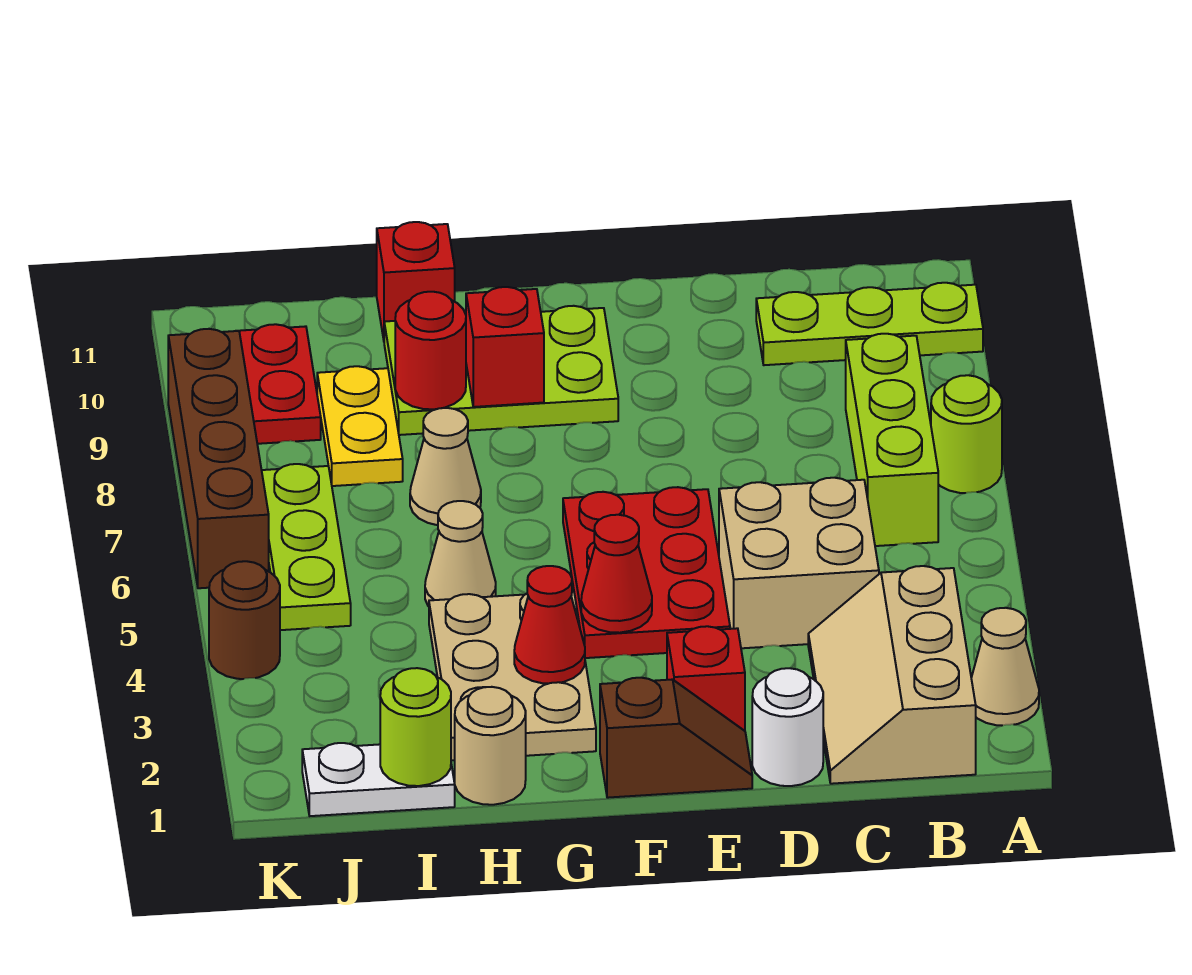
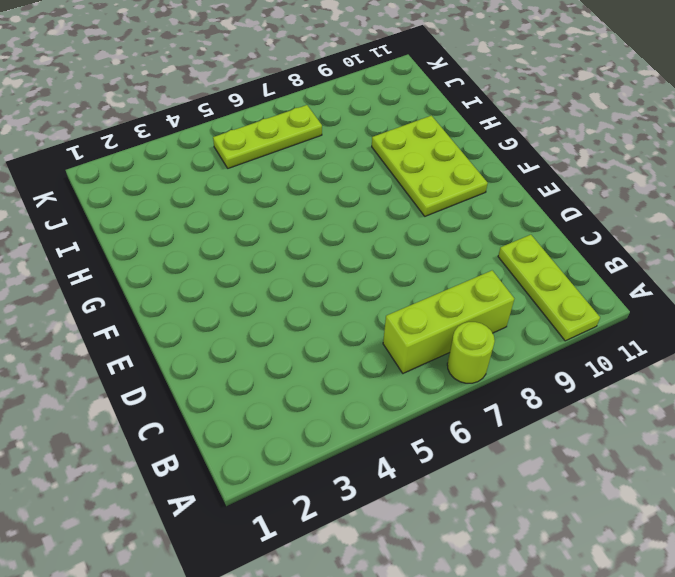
none -> tan 1x1 cone [971,608,1039,726]
none -> tan 2x3 slope [808,566,976,784]
none -> tan 2x2 brick [719,478,879,648]

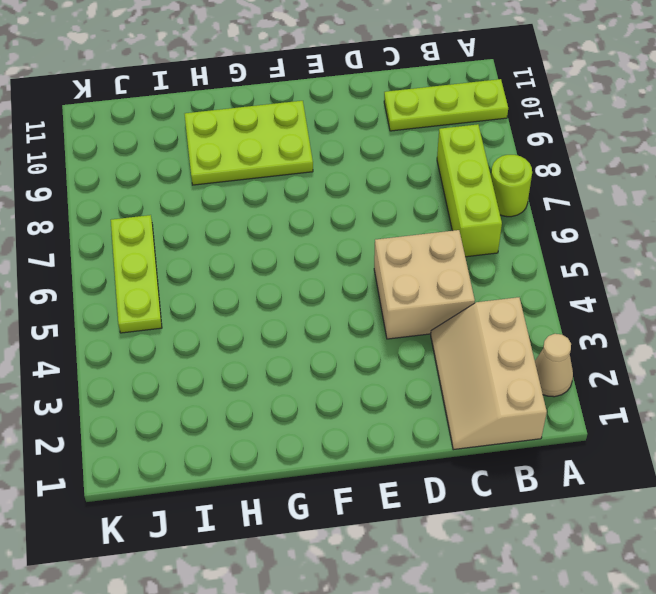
none -> white 1x1 round brick [752,668,823,786]
none -> brown 1x2 slope [600,678,752,798]
none -> red 1x1 brick [667,626,745,731]

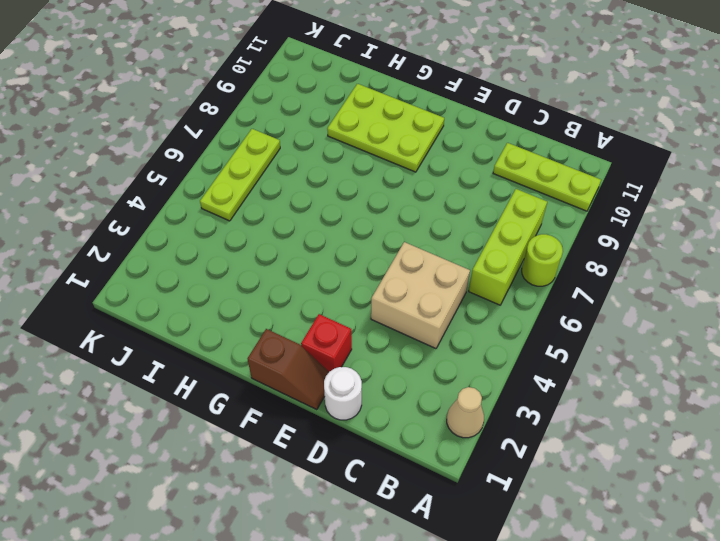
none -> tan 2x3 slope [808,566,976,784]
none -> red 2x3 plate [563,487,730,658]
none -> tan 2x3 plate [429,591,596,760]

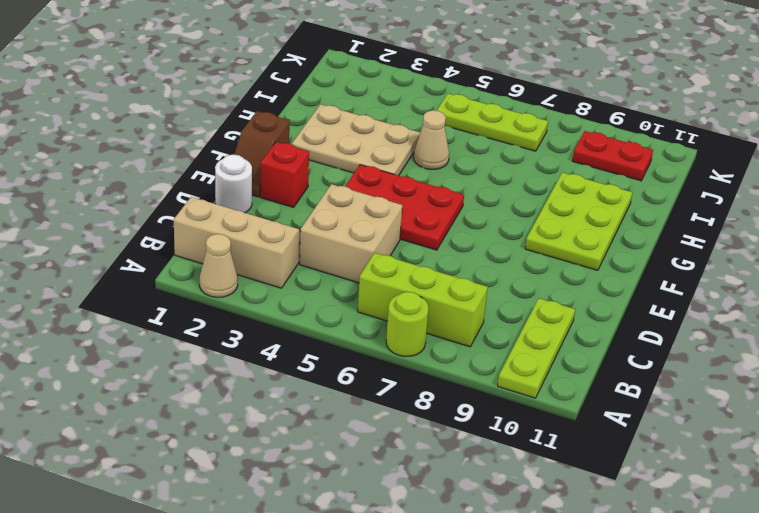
none -> tan 1x1 round brick [455,687,526,805]
none -> tan 1x1 cone [410,408,481,525]
none -> red 1x1 brick [377,222,455,340]

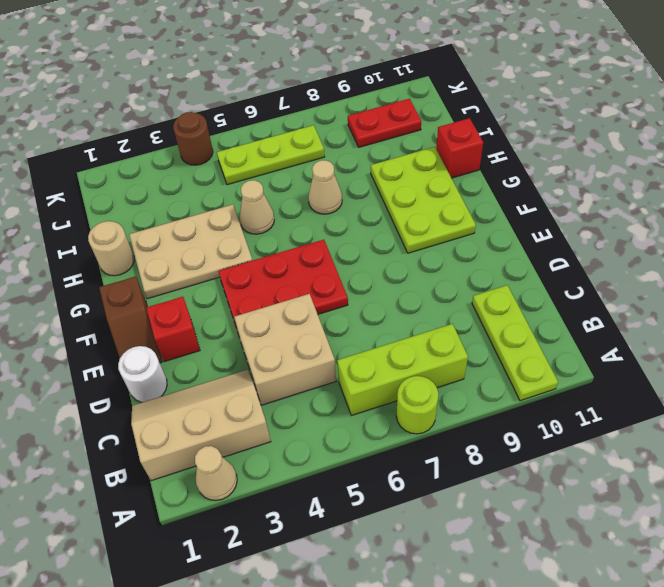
none -> white 1x2 plate [302,743,455,816]
none -> yellow 1x2 plate [317,366,403,486]
none -> brown 1x4 brick [168,329,269,588]

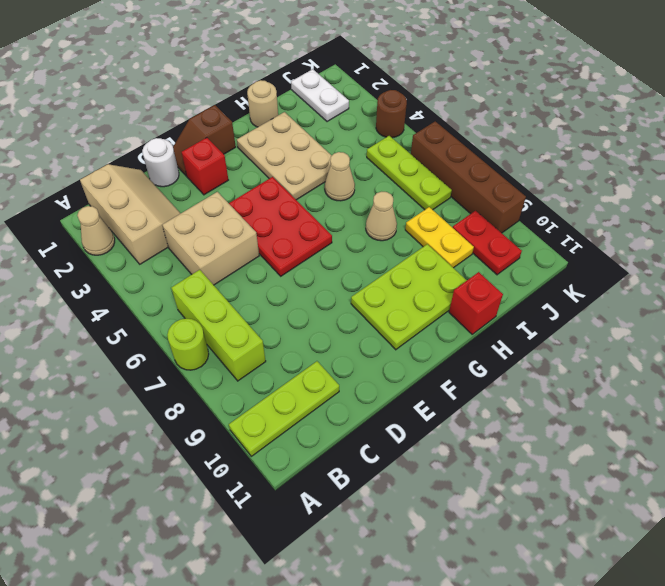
white 1x2 plate [291,69,349,122] -> white 1x2 plate turned to [302,743,455,816]
none -> red 1x1 cone [581,515,652,633]
none -> red 1x1 cone [514,566,585,684]
none -> red 1x1 brick [466,287,544,407]

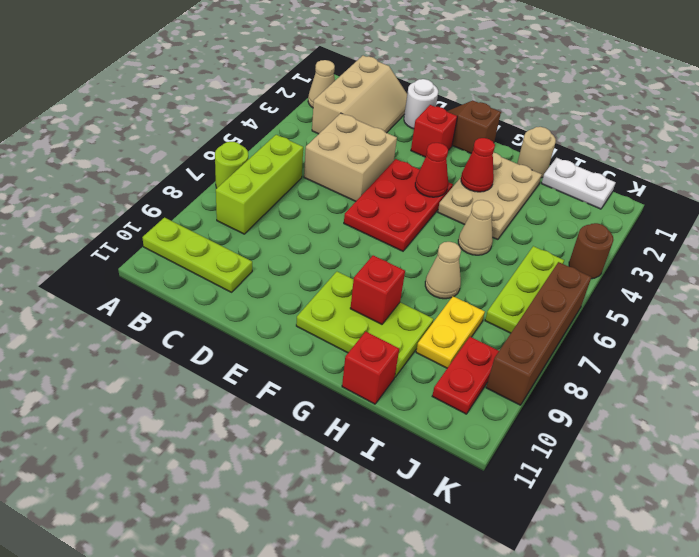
none -> red 1x1 round brick [395,292,466,409]
none -> lime 1x1 round brick [380,668,451,786]

